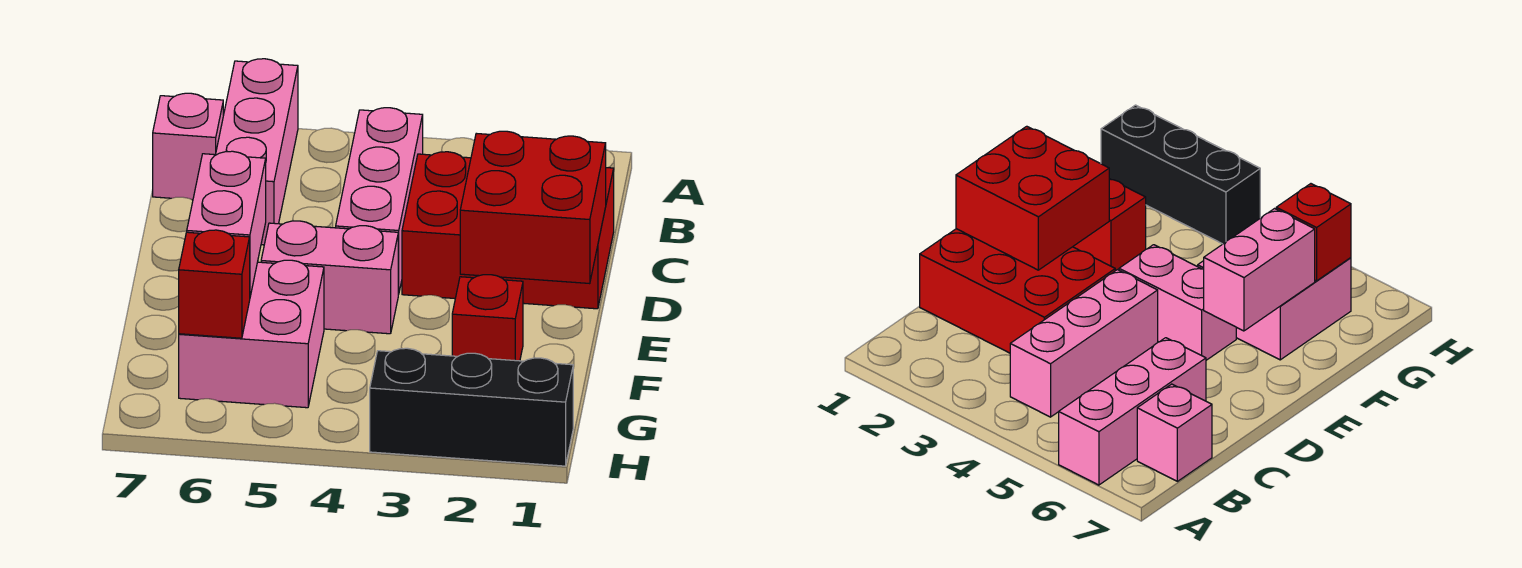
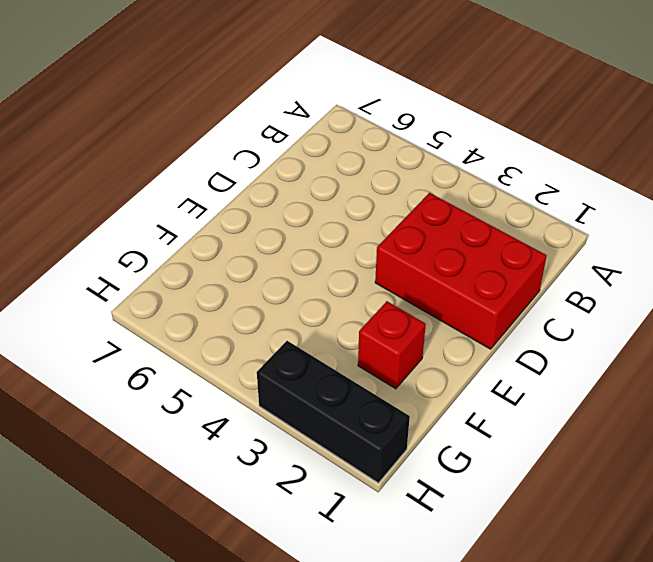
none -> pink 1x3 brick [216,59,298,245]
none -> pink 1x3 brick [336,108,423,294]

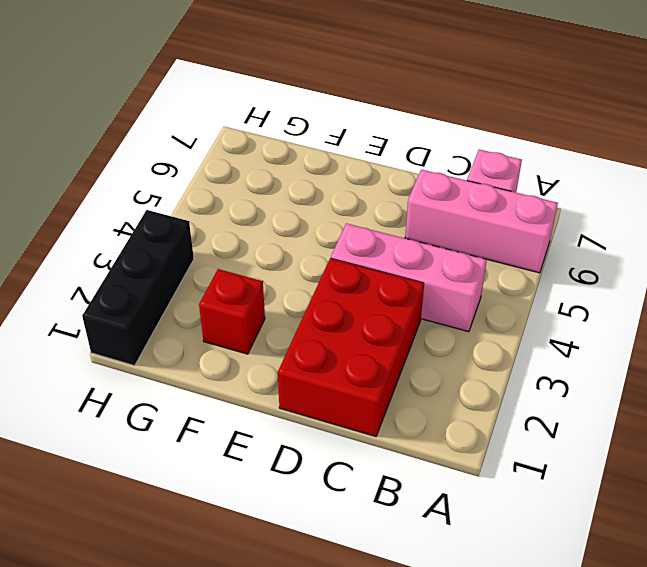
none -> pink 1x2 brick [261,221,398,334]
none -> pink 2x2 brick [179,260,324,408]

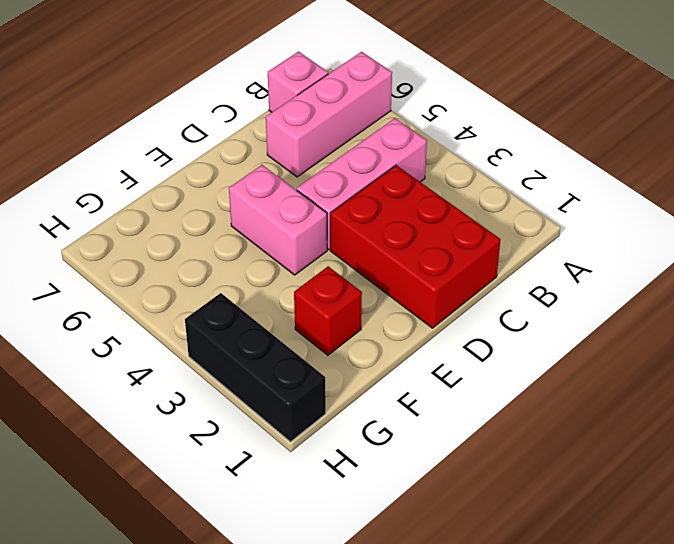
none -> pink 2x2 brick [179,260,324,408]
none -> red 2x2 brick [460,131,606,284]

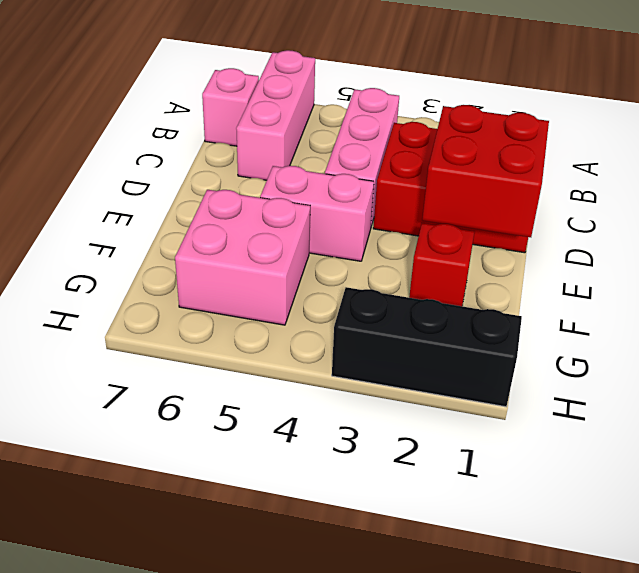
none -> pink 1x2 brick [187,151,266,296]
none -> red 1x1 brick [179,230,250,338]

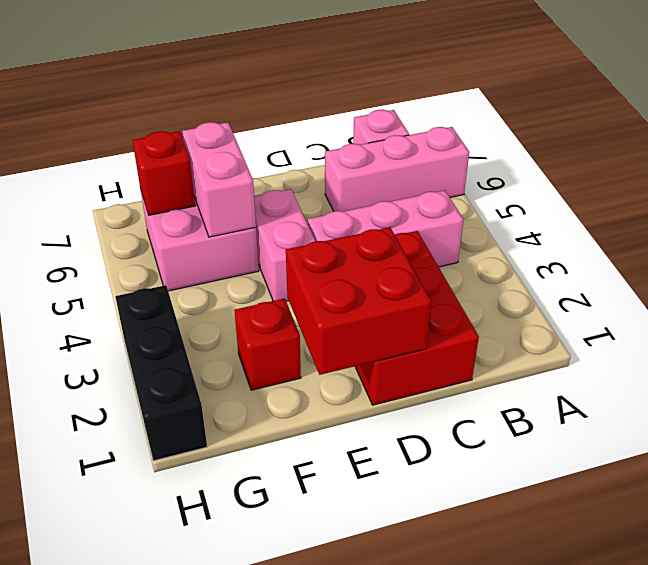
pink 1x2 brick [182,122,256,237] -> pink 1x2 brick turned to [187,151,266,296]

